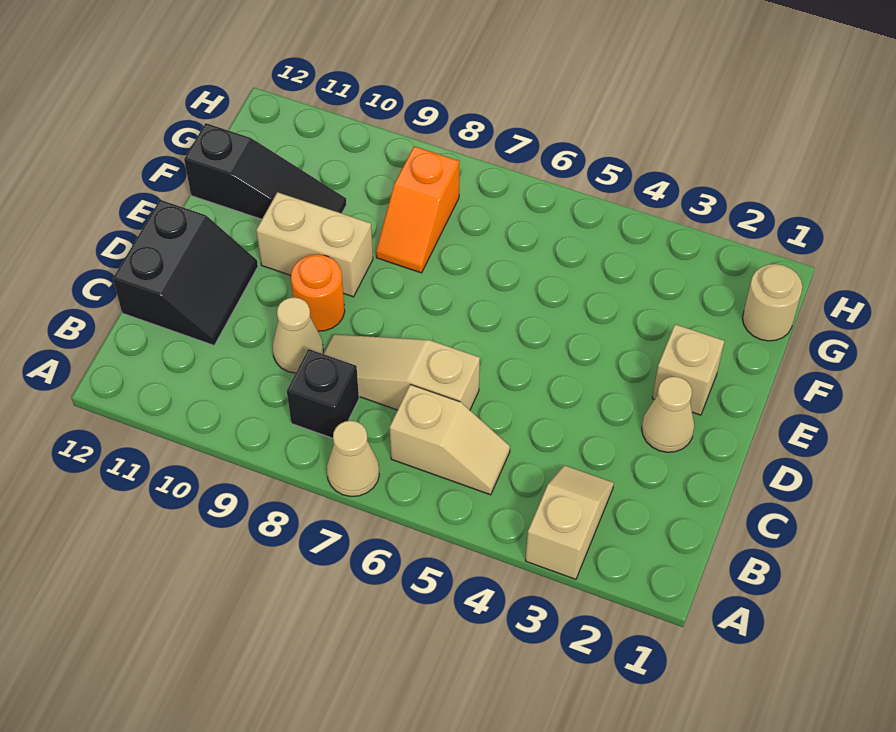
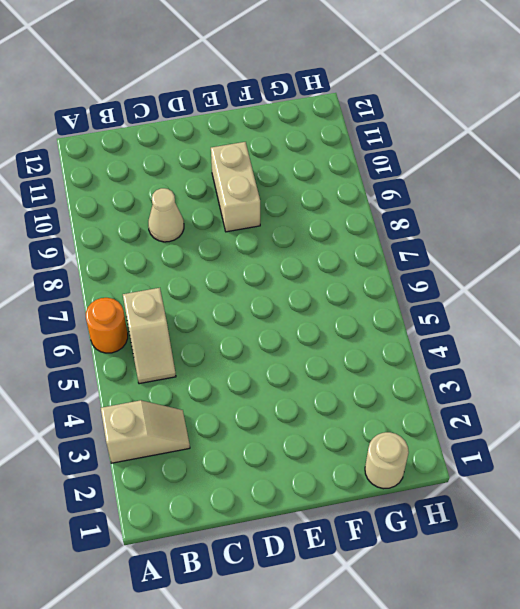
orange 1x1 round brick [86,298,128,353] -> orange 1x1 round brick moved to [291,254,345,331]
none -> tan 1x1 cone [327,421,379,497]
none -> black 1x1 brick [287,349,359,438]
none -> tan 1x3 slope [323,334,480,410]

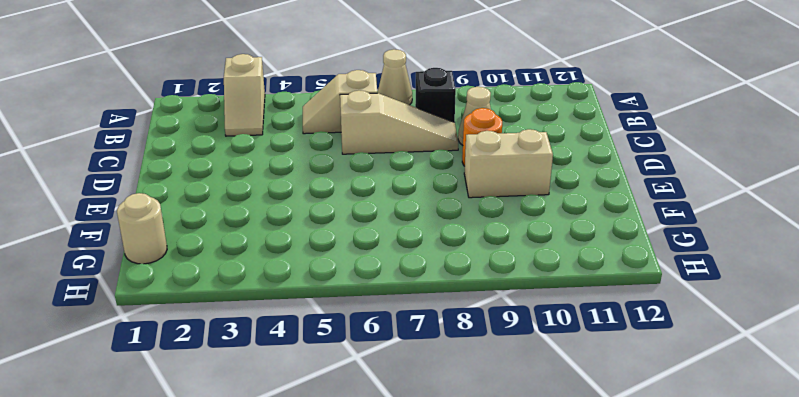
none -> black 2x2 slope [113,200,258,345]
none -> tan 1x1 cone [642,377,694,452]
none -> tan 1x1 brick [652,324,724,415]

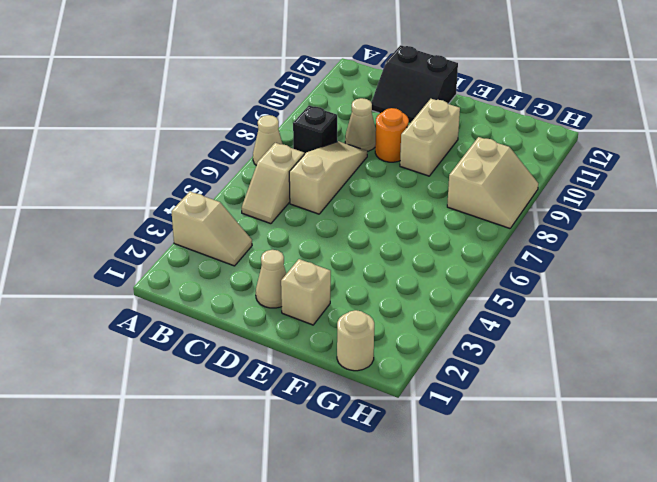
tan 2x2 slope [447,137,538,228] -> orange 1x2 slope [376,146,459,273]
none -> black 1x3 slope [184,123,347,219]

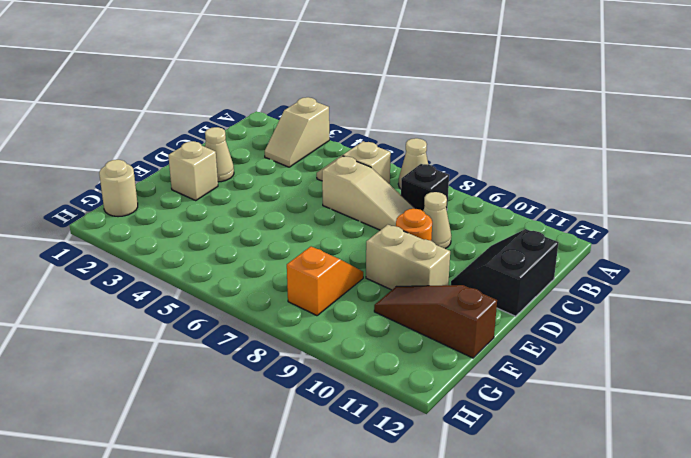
brown 1x3 slope [374,285,497,358] -> black 1x3 slope [184,123,347,219]

